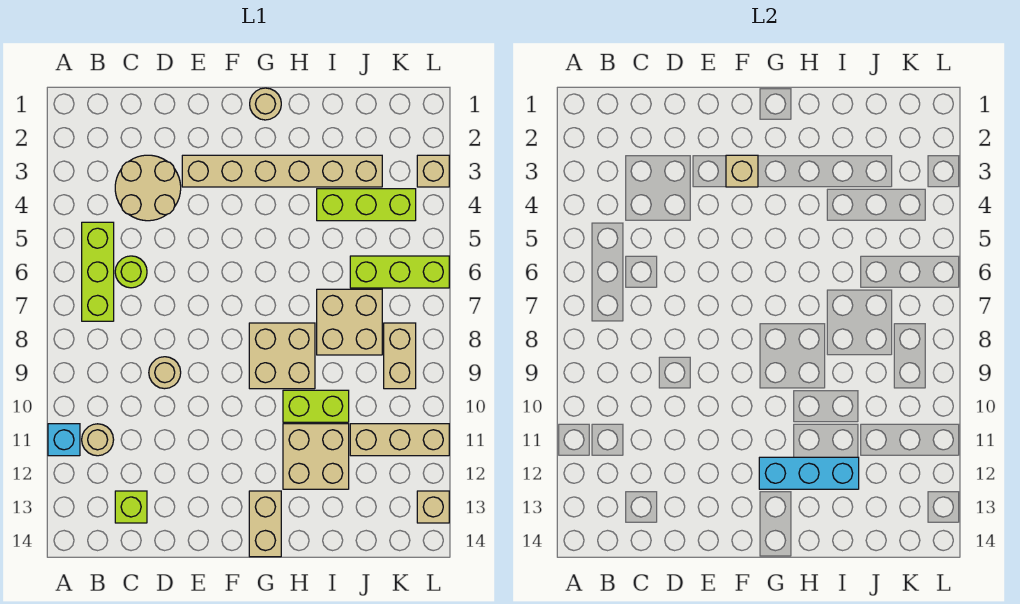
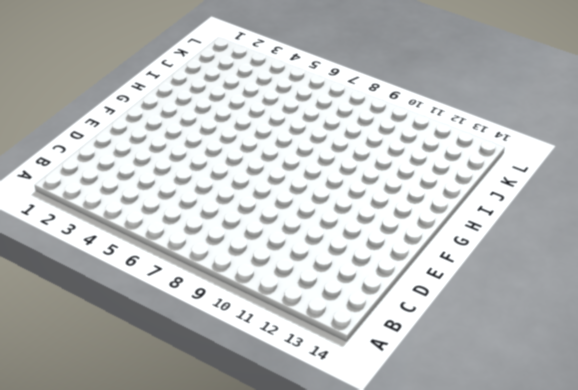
none -> cyan 1x1 brick [48,424,80,456]
none -> lime 1x3 brick [82,222,114,321]
none -> tan 1x1 round brick [82,424,114,456]

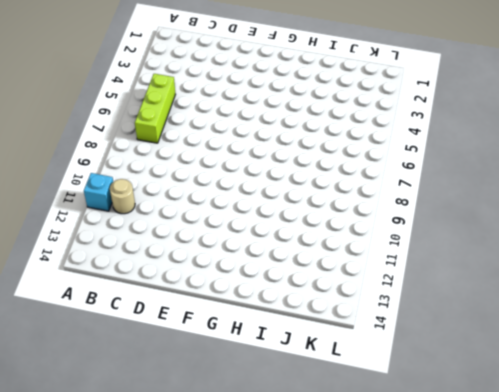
none -> tan 2x2 round brick [115,155,181,221]
none -> lime 1x1 round brick [115,256,147,288]
none -> lime 1x1 brick [115,491,147,523]

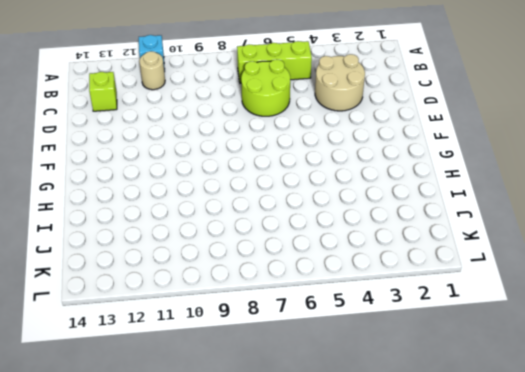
lime 2x2 round brick [241,59,290,116] -> lime 1x1 round brick [115,256,147,288]
none -> tan 1x1 round brick [149,357,181,389]
none -> tan 1x6 brick [182,155,382,187]
none -> tan 1x1 round brick [250,88,281,120]

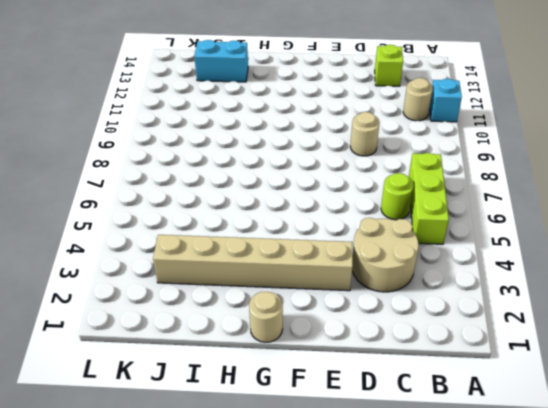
cyan 1x2 brick [194,40,248,82] -> none
none -> tan 2x2 brick [249,323,315,389]
none -> tan 1x2 brick [249,491,281,557]
none -> lime 1x2 brick [283,390,349,422]

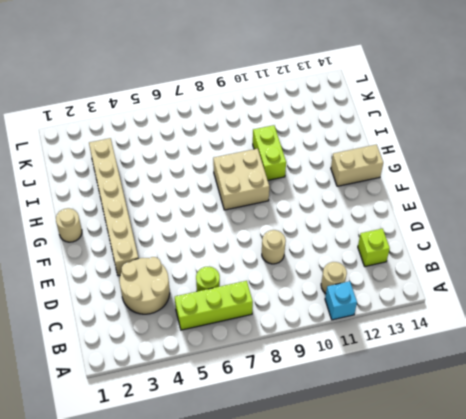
none -> tan 2x2 brick [283,424,349,489]
none -> lime 1x3 brick [317,189,416,221]
none -> tan 2x2 brick [317,289,382,355]

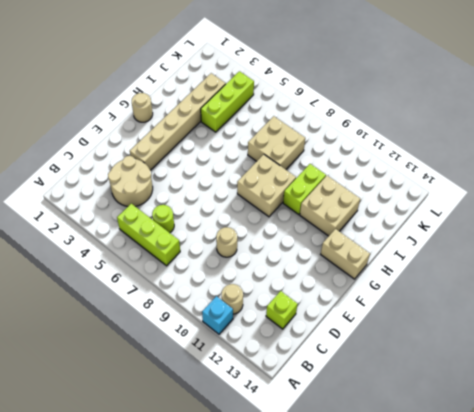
none -> lime 1x3 brick [350,256,449,288]
none -> tan 1x3 brick [350,424,449,456]
none -> tan 1x2 brick [384,323,416,389]

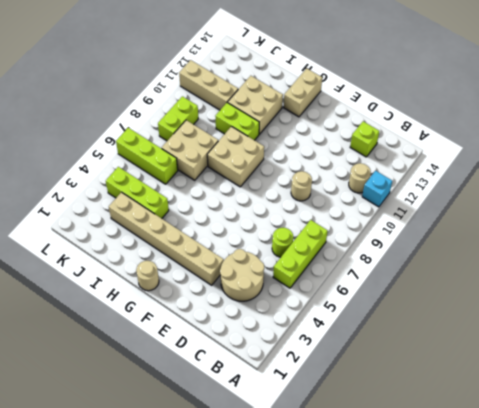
lime 1x2 brick [158,96,198,141] -> tan 1x2 brick [384,323,416,389]
none -> tan 1x1 brick [417,155,449,187]
none -> tan 1x1 brick [417,491,449,523]
none -> tan 1x1 brick [726,155,758,187]

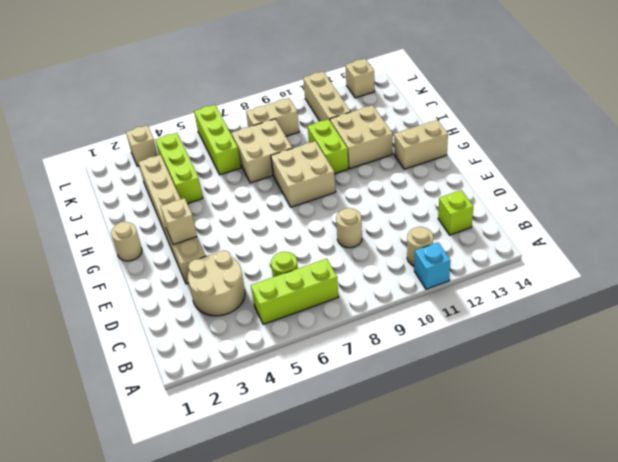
none -> cyan 1x3 brick [759,457,859,489]

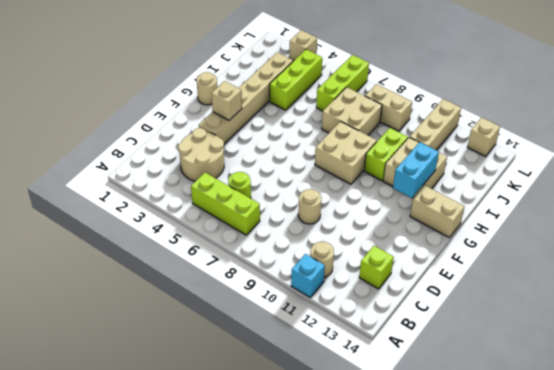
cyan 1x2 brick [393,142,439,198] -> cyan 1x3 brick [759,457,859,489]

